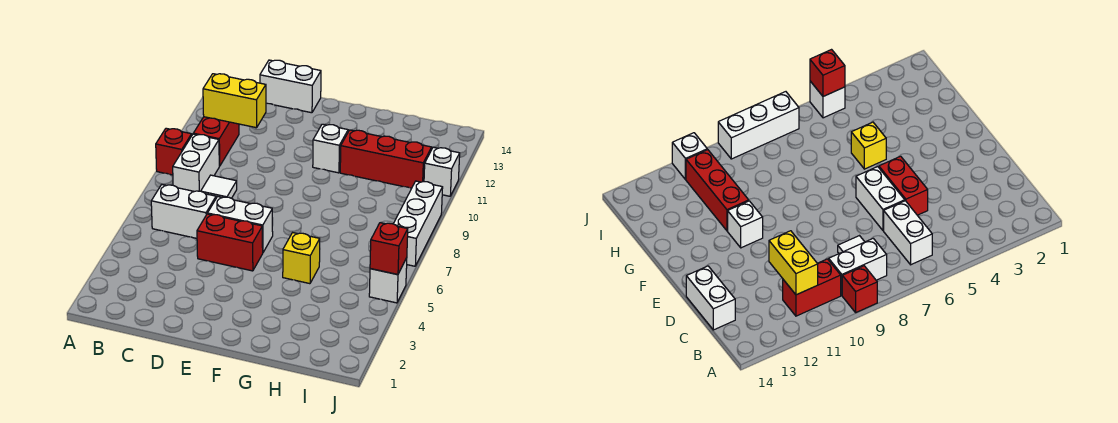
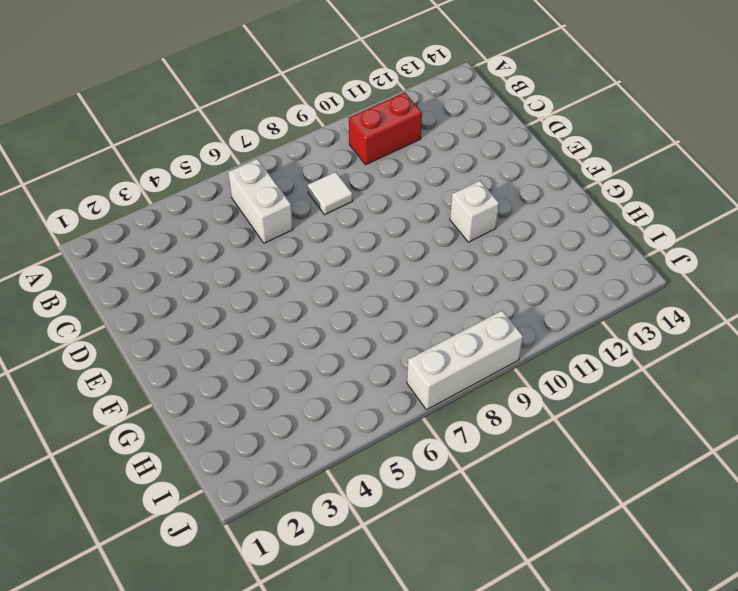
none -> red 1x1 brick [156,128,192,175]
none -> white 1x2 brick [173,134,219,191]
none -> white 1x2 brick [260,60,321,113]

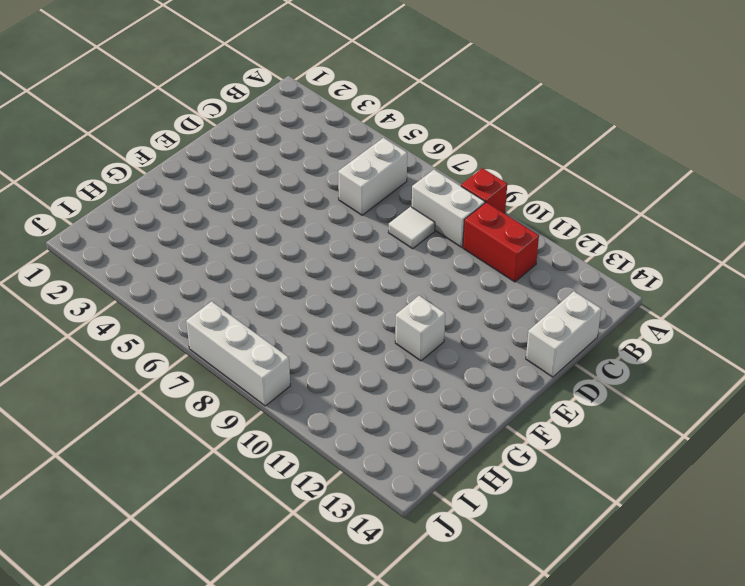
none -> red 1x2 brick [197,214,263,271]
none -> white 1x2 brick [208,197,273,252]
none -> yellow 1x1 brick [283,233,320,284]

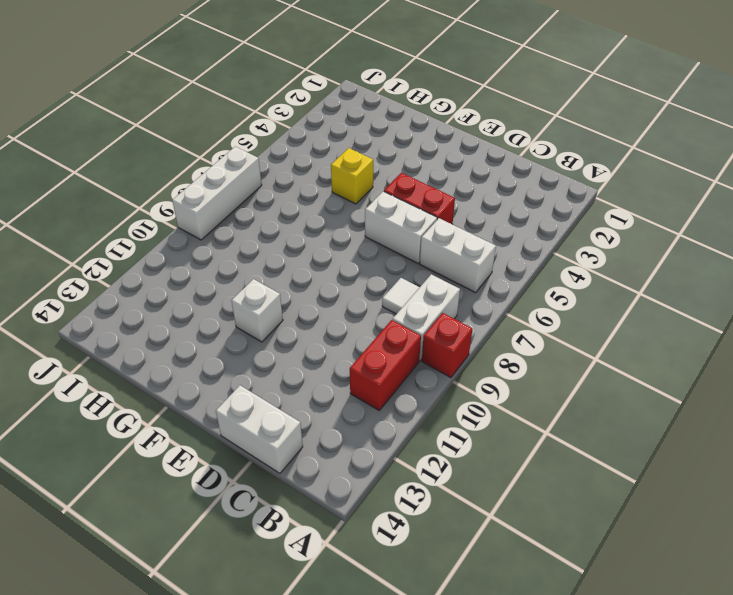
none -> red 1x3 brick [340,130,432,188]
none -> white 1x1 brick [369,258,407,303]
none -> white 1x1 brick [424,147,460,196]

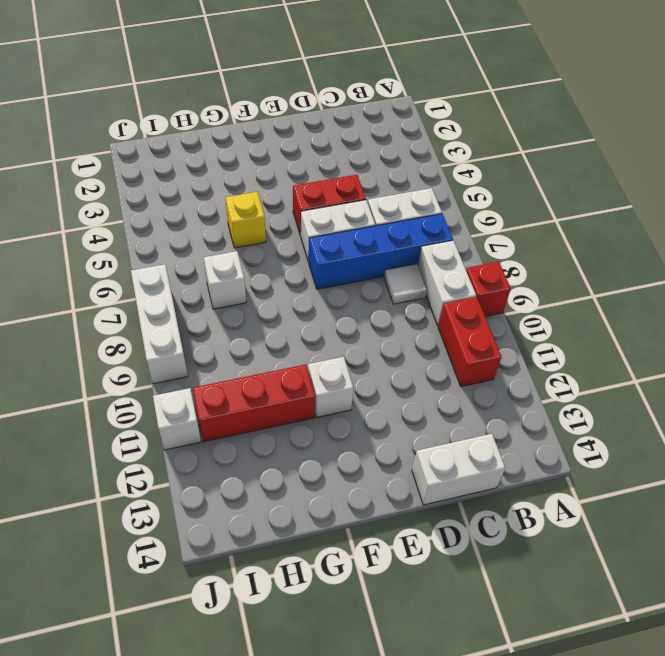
blue 1x4 brick [309,214,453,289] -> none
white 1x1 brick [203,251,246,309] -> white 1x1 brick moved to [369,258,407,303]
none -> yellow 1x2 brick [203,74,266,128]
none -> red 1x1 brick [370,223,408,275]

